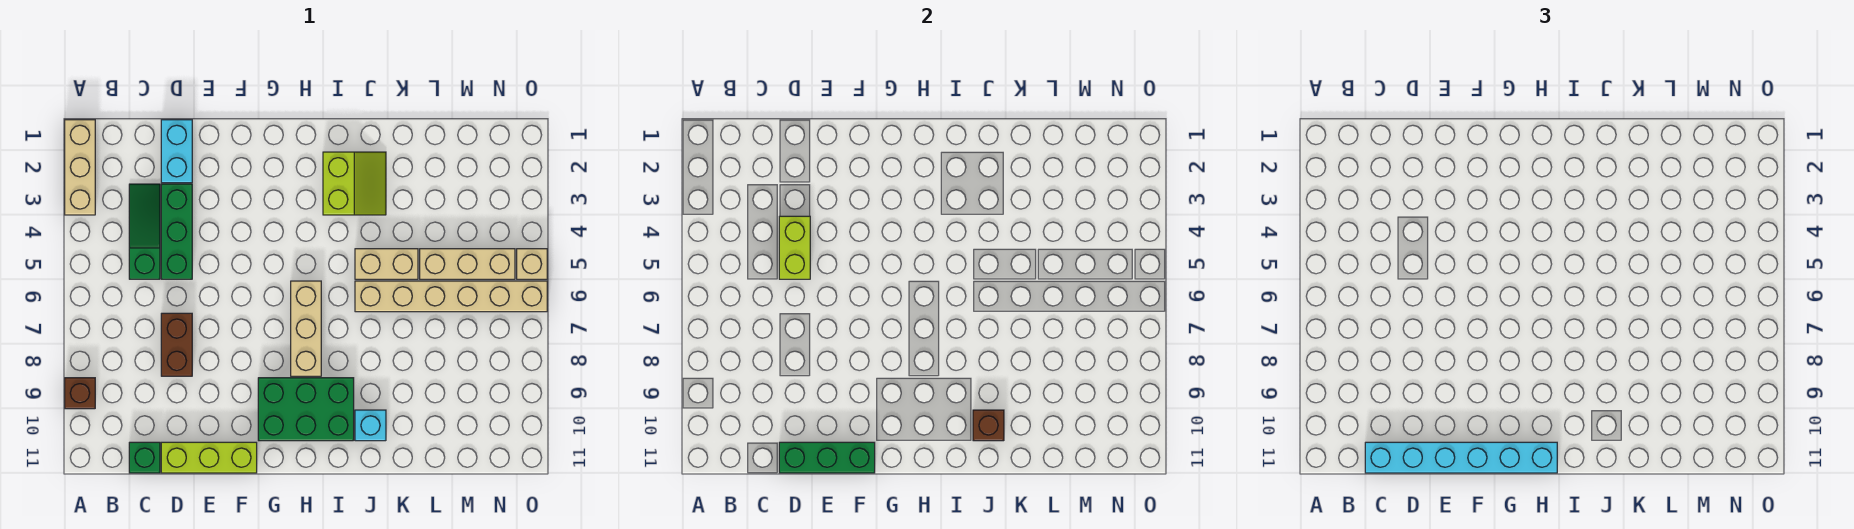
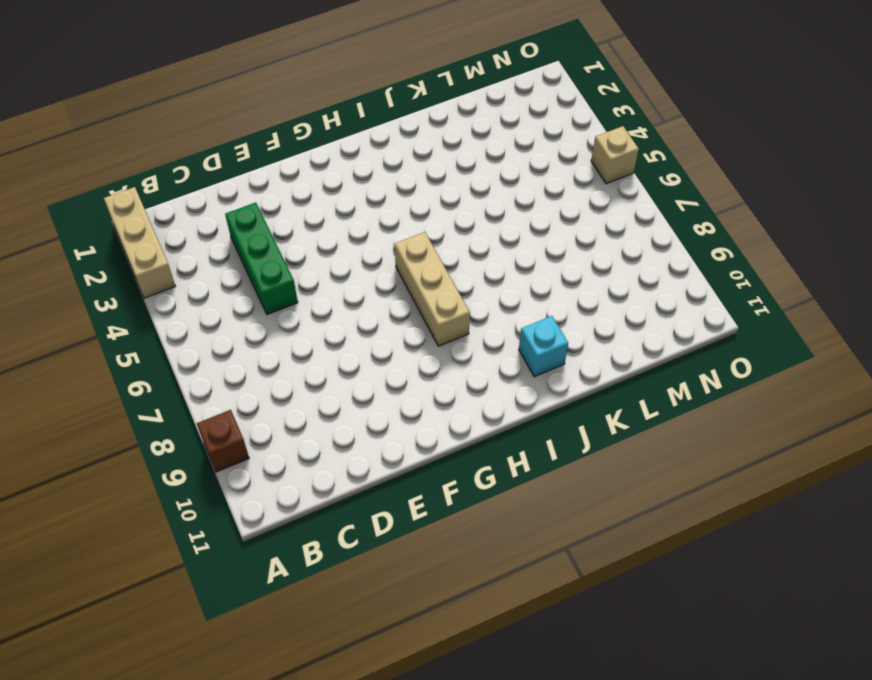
none -> green 1x3 slope [129,184,160,279]
none -> green 1x1 brick [129,442,160,473]
none -> cyan 1x2 brick [161,120,192,183]

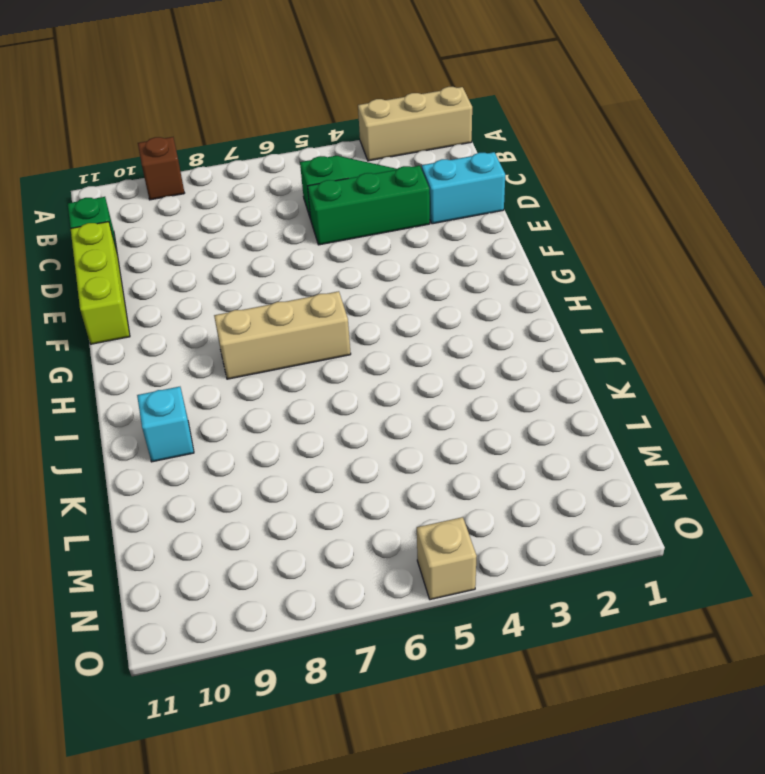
none -> brown 1x2 brick [161,313,192,376]
none -> green 2x3 brick [258,378,354,441]
none -> lime 2x2 slope [323,152,386,215]

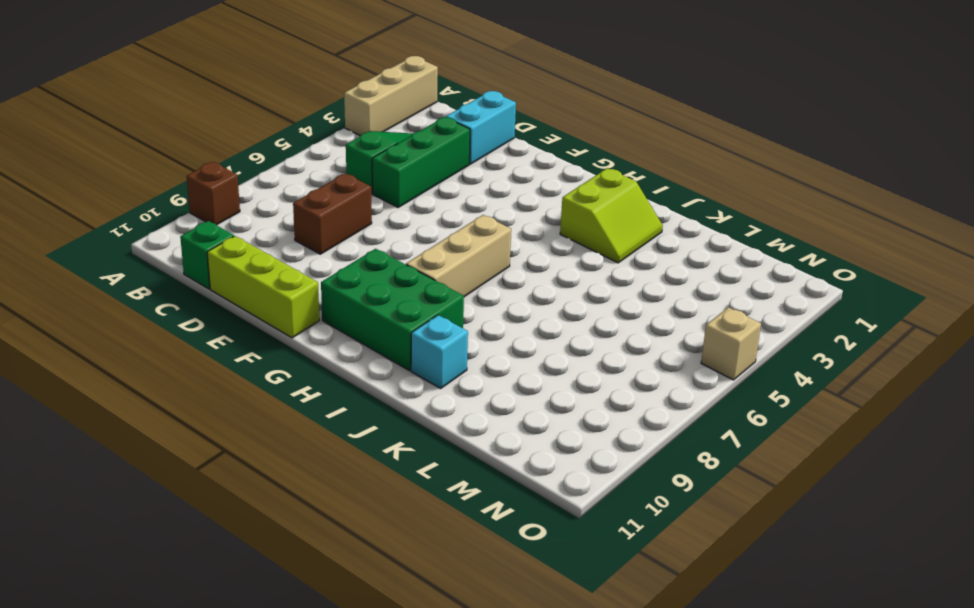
none -> tan 1x2 brick [355,249,418,279]
none -> tan 1x6 brick [355,281,547,312]
none -> tan 1x3 brick [420,249,515,279]

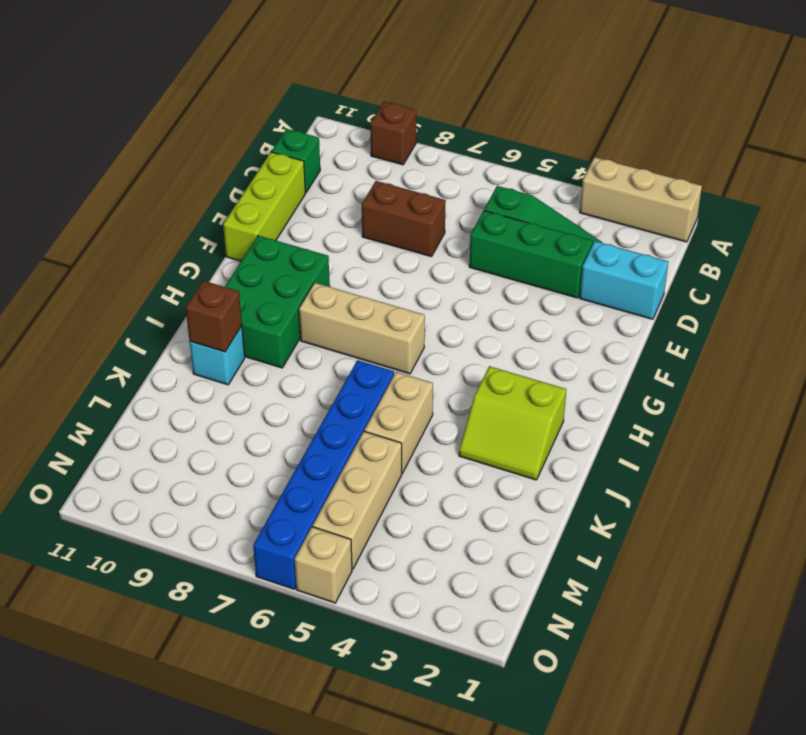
blue 1x6 brick [253,360,394,589] -> tan 1x6 brick [355,281,547,312]
none -> lime 1x2 brick [779,216,810,279]
none -> green 1x3 brick [779,442,875,473]
none -> cyan 1x6 brick [1365,442,1557,473]

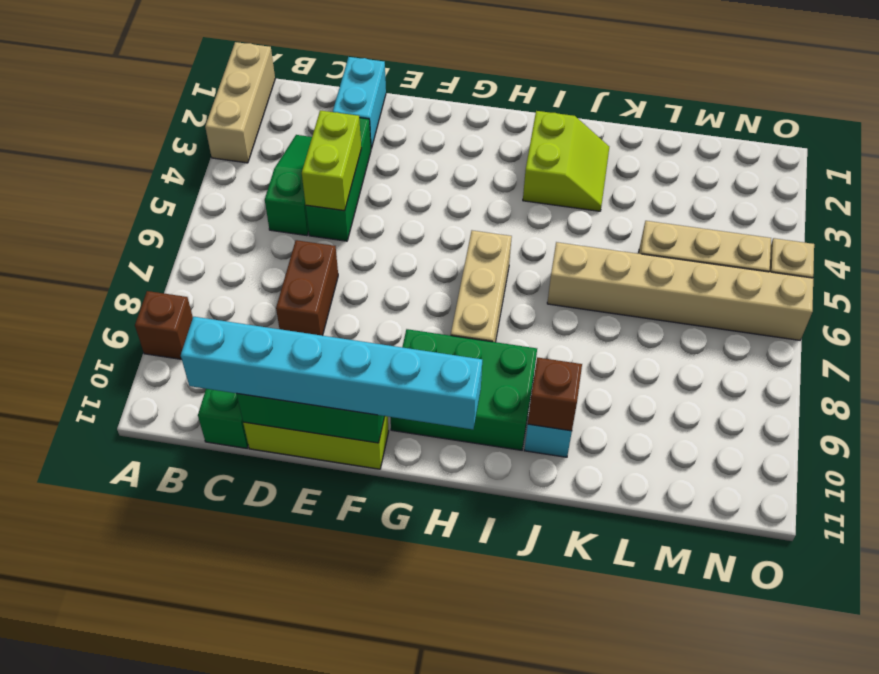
none -> tan 1x2 brick [355,249,418,279]

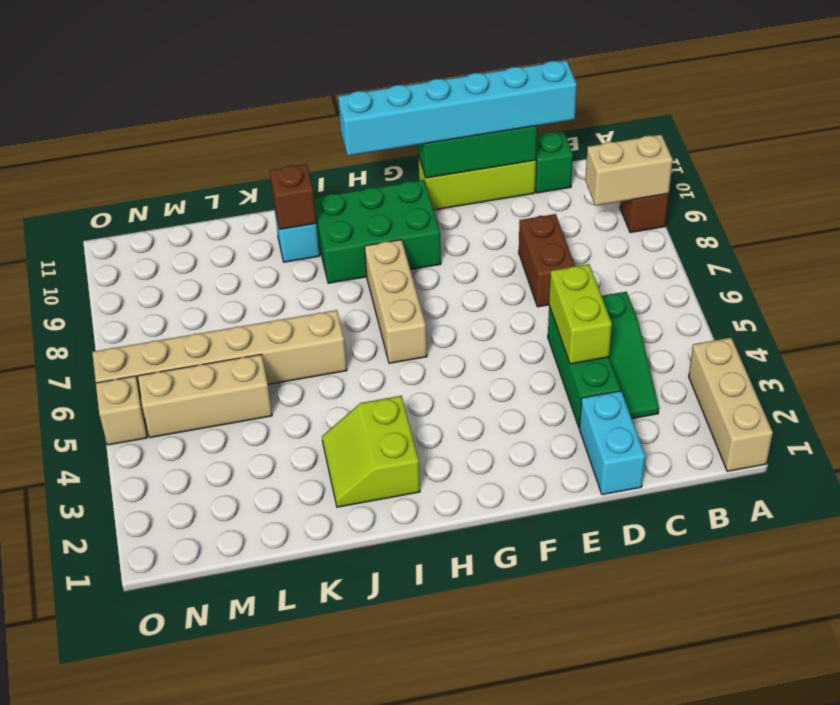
tan 1x2 brick [585,135,673,206] -> tan 1x2 brick moved to [355,249,418,279]

